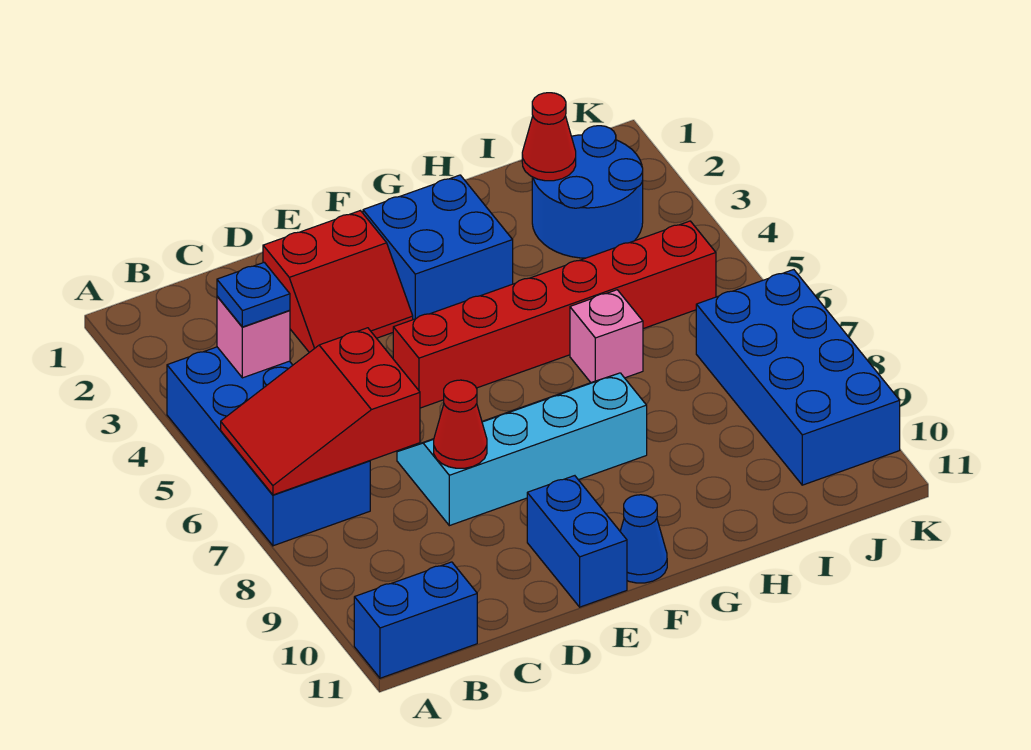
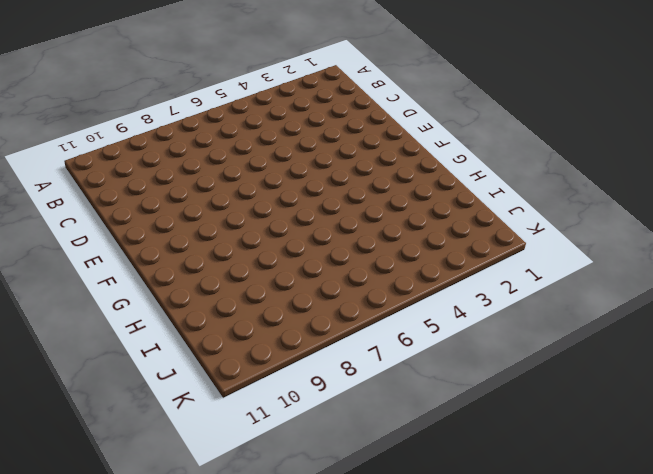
none -> blue 2x4 brick [167,347,370,546]
none -> blue 1x2 brick [354,562,477,678]
none -> red 2x2 slope [263,211,413,352]

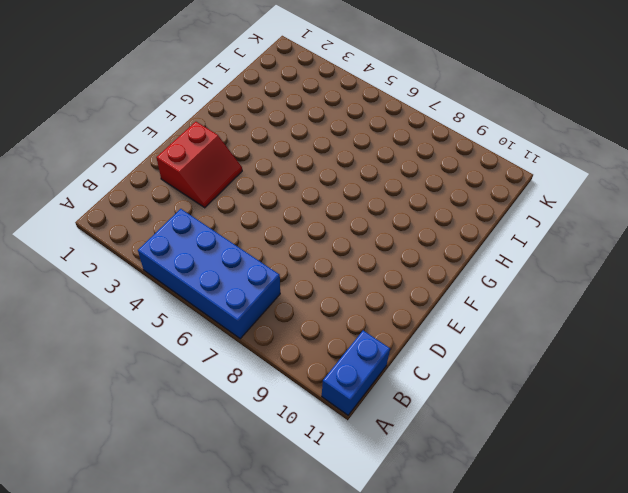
none -> cyan 2x4 slope [397,373,647,526]
none -> red 1x6 brick [393,221,716,408]
none -> blue 1x2 brick [527,476,627,607]

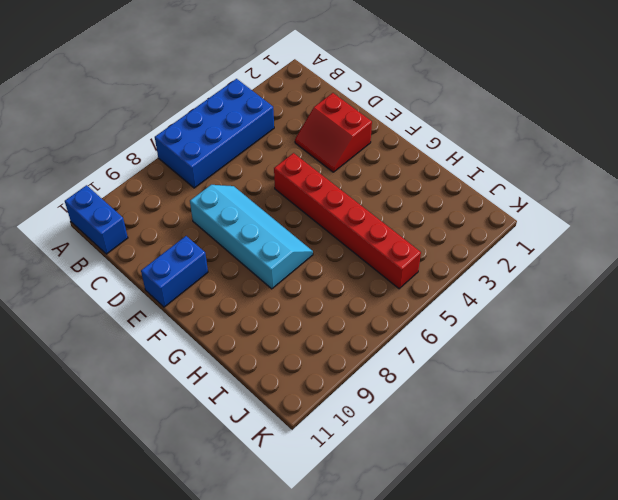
none -> blue 2x2 brick [363,175,513,320]
none -> blue 1x1 cone [620,495,667,583]
none -> pink 1x1 brick [570,290,643,382]

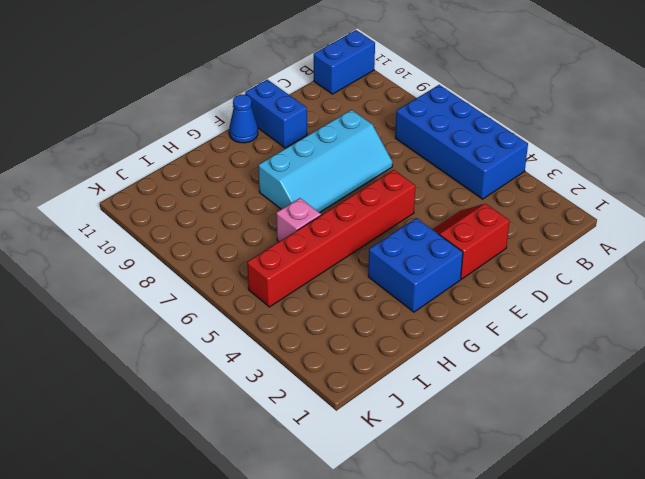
none -> blue 2x2 round brick [532,126,643,258]
none -> blue 2x4 brick [696,270,900,485]
none -> red 2x3 slope [221,328,420,495]

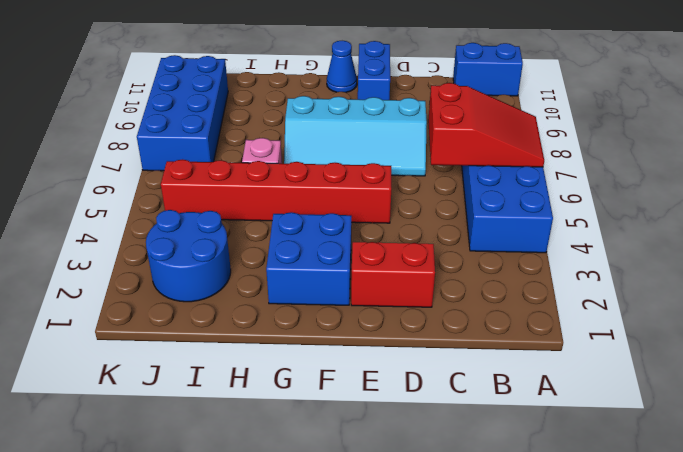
none -> pink 1x1 brick [217,296,290,378]
none -> red 1x1 cone [434,380,487,468]
none -> red 1x1 cone [522,93,576,181]

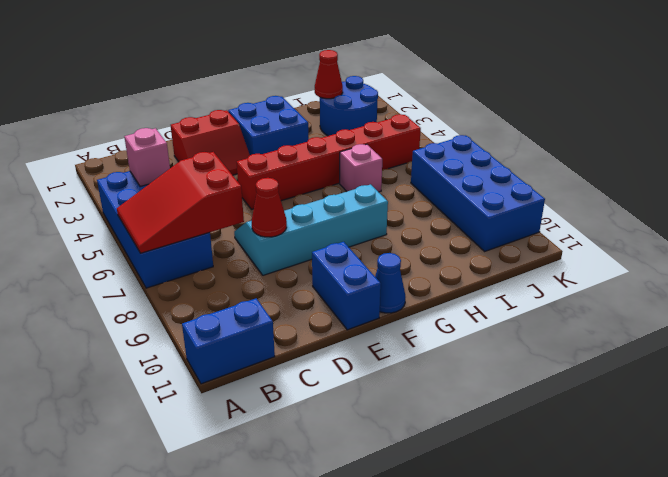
none -> blue 1x1 plate [217,262,290,327]

